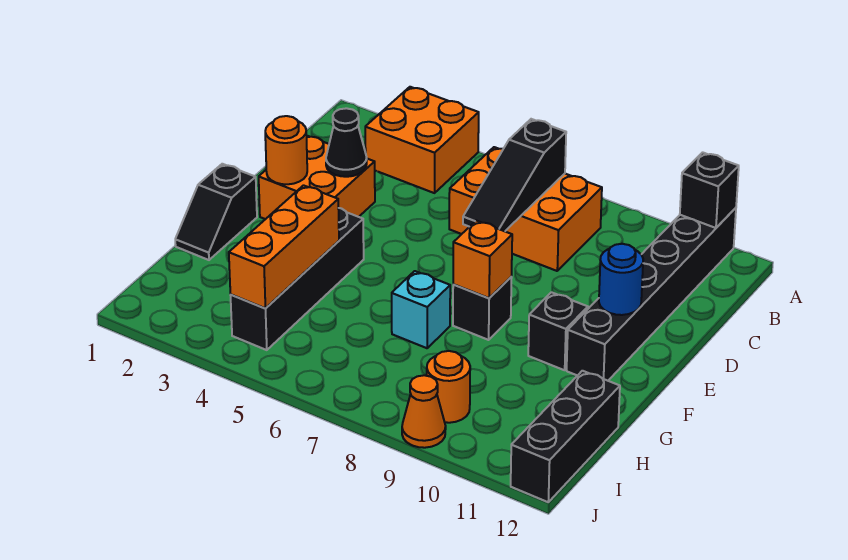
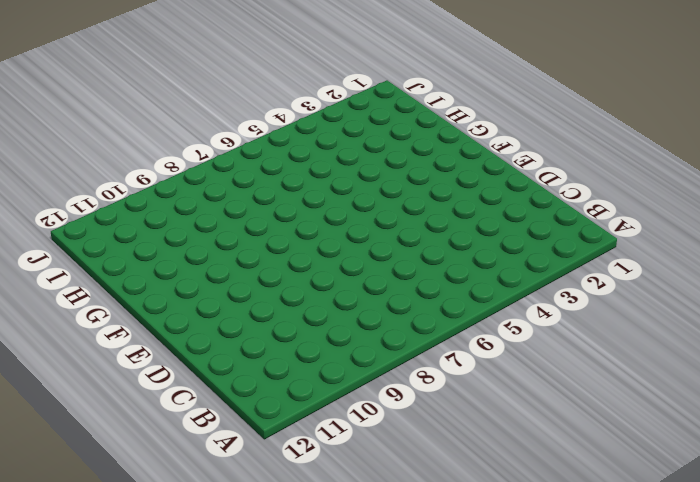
none -> orange 2x2 brick [365,87,479,193]
none -> black 1x6 brick [567,208,736,381]
none -> orange 2x3 brick [449,147,602,271]

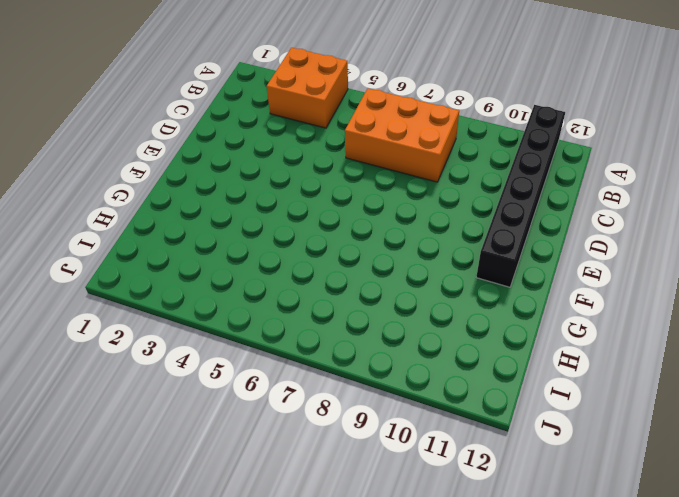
none -> orange 2x2 brick [259,136,375,219]
none -> black 1x2 slope [175,164,257,260]
none -> black 1x4 brick [231,208,364,350]

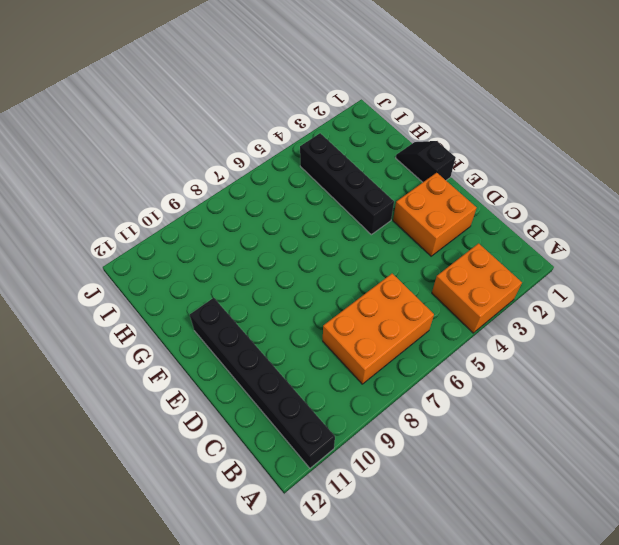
none -> black 1x1 brick [453,277,512,340]
none -> black 1x1 brick [528,292,588,370]
none -> cyan 1x1 brick [392,271,450,348]

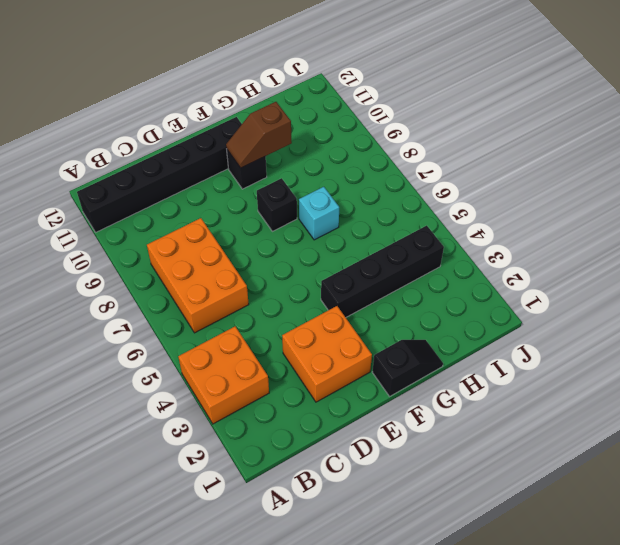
brown 1x2 slope [226,102,292,168] -> none
none -> black 1x3 brick [511,371,620,502]
none -> orange 1x1 round brick [427,351,470,423]
none -> orange 1x1 cone [402,375,446,448]

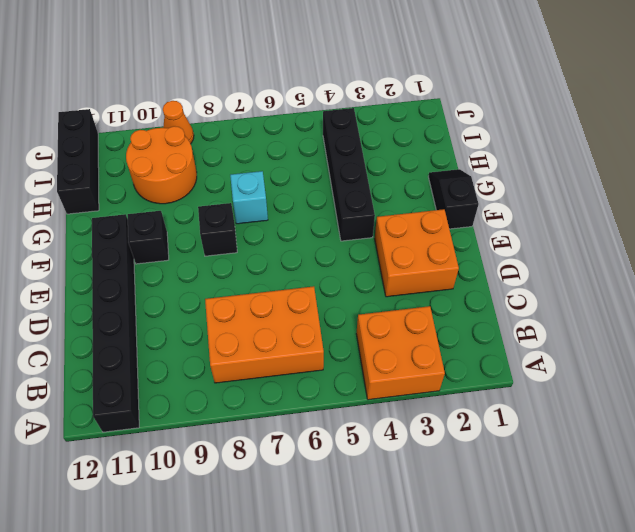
orange 2x2 round brick [126,126,197,204] -> orange 1x1 round brick [427,351,470,423]
none -> black 1x1 brick [680,152,739,228]
none -> black 1x3 slope [463,119,566,231]
none -> black 1x1 cone [326,108,367,177]

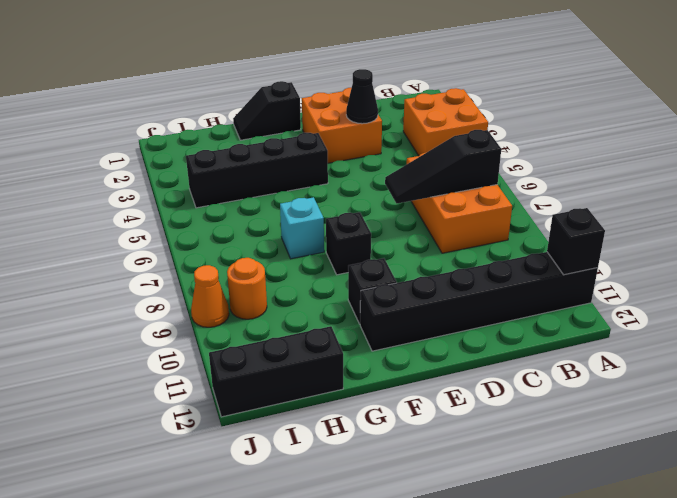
none -> orange 1x1 round brick [265,116,307,184]
none -> blue 1x1 round brick [599,244,643,315]
none -> orange 1x1 brick [453,221,512,298]

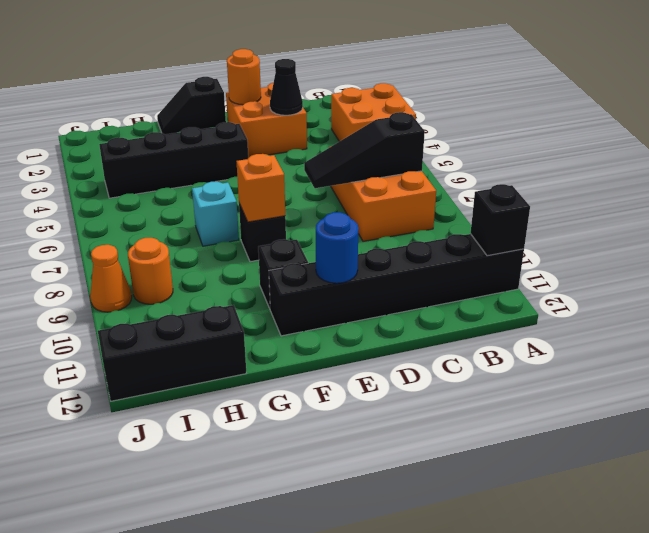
none -> orange 1x3 brick [229,185,339,308]

